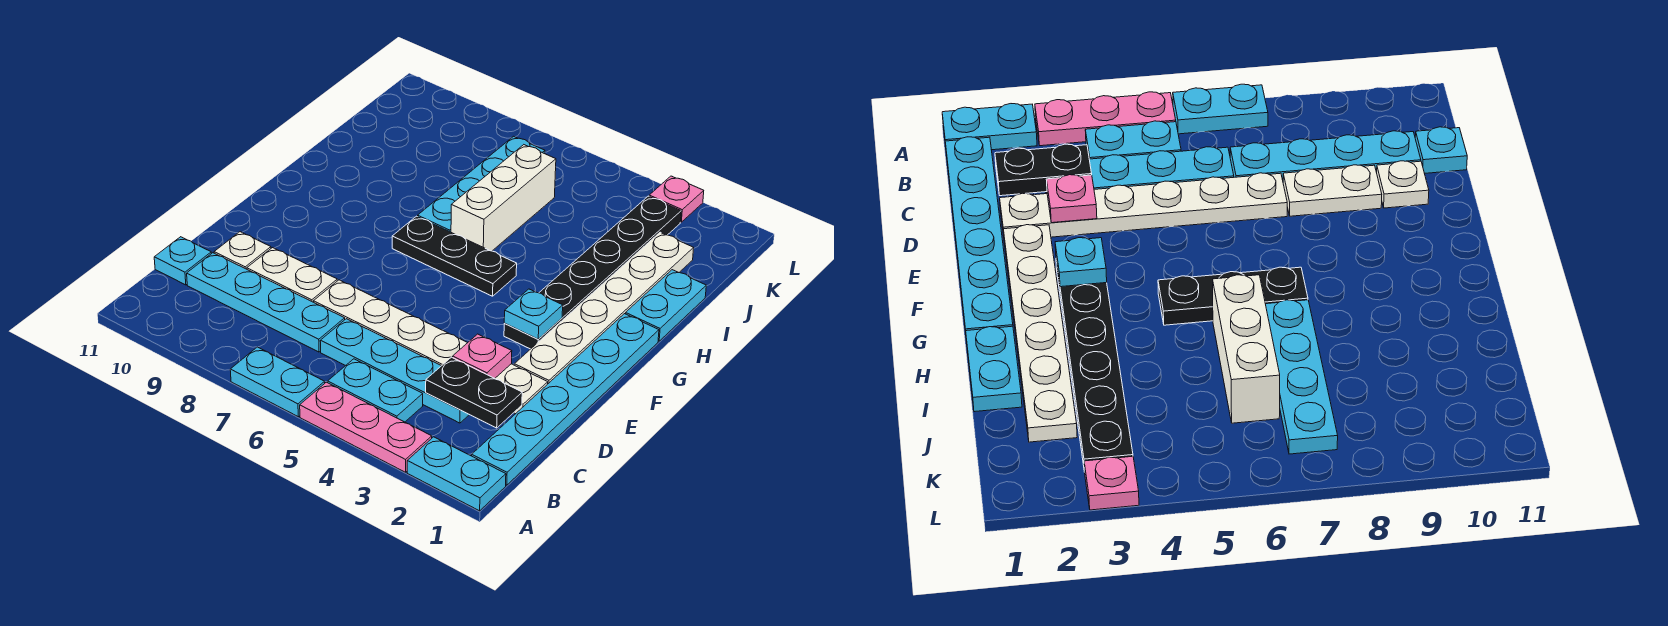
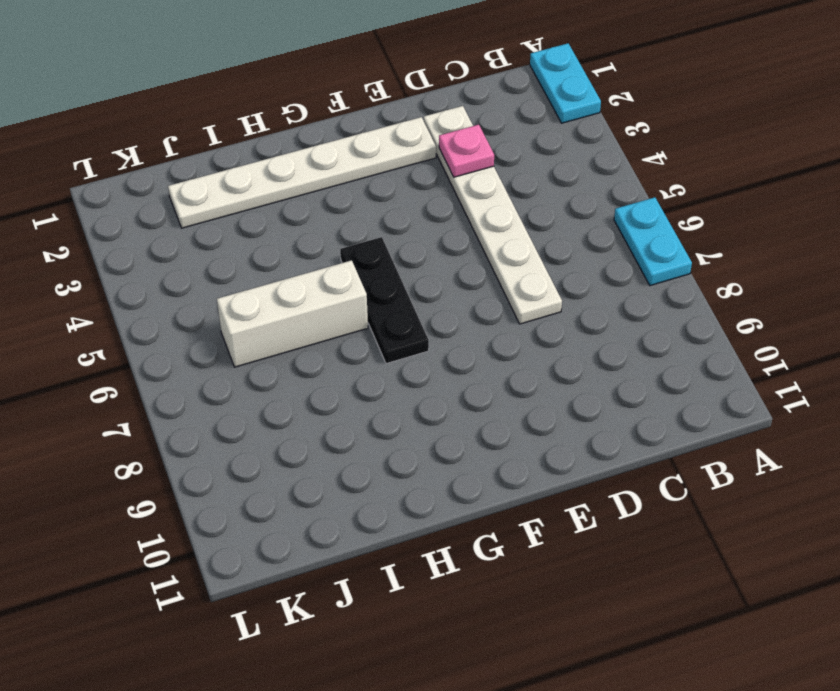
none -> pink 1x3 plate [300,382,432,472]
none -> cyan 1x6 plate [472,314,659,485]
none -> cyan 1x2 plate [328,359,423,422]

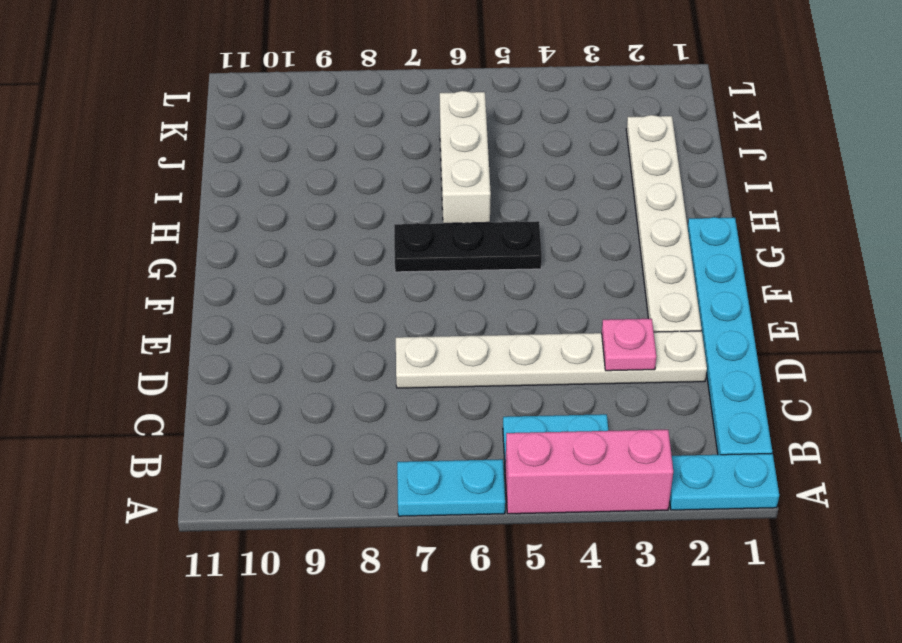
pink 1x3 brick [505,430,673,514] -> pink 1x3 plate [300,382,432,472]
none -> cyan 1x4 plate [320,319,469,423]
none -> cyan 1x4 plate [187,253,345,352]
none -> cyan 1x1 plate [154,237,211,285]

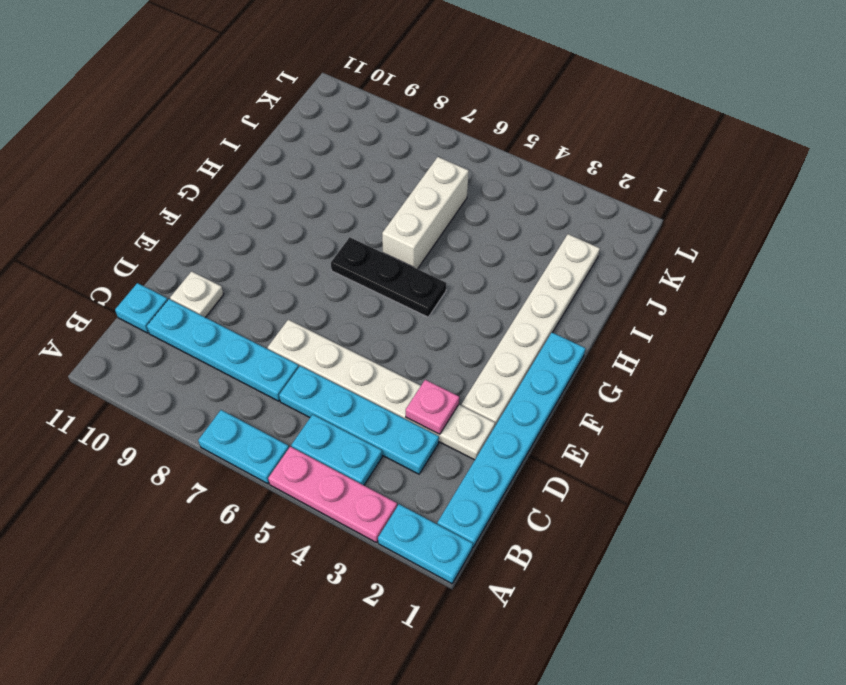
none -> white 1x2 plate [247,248,337,302]
none -> black 1x6 plate [504,196,681,349]
none -> cyan 1x2 plate [626,270,706,341]

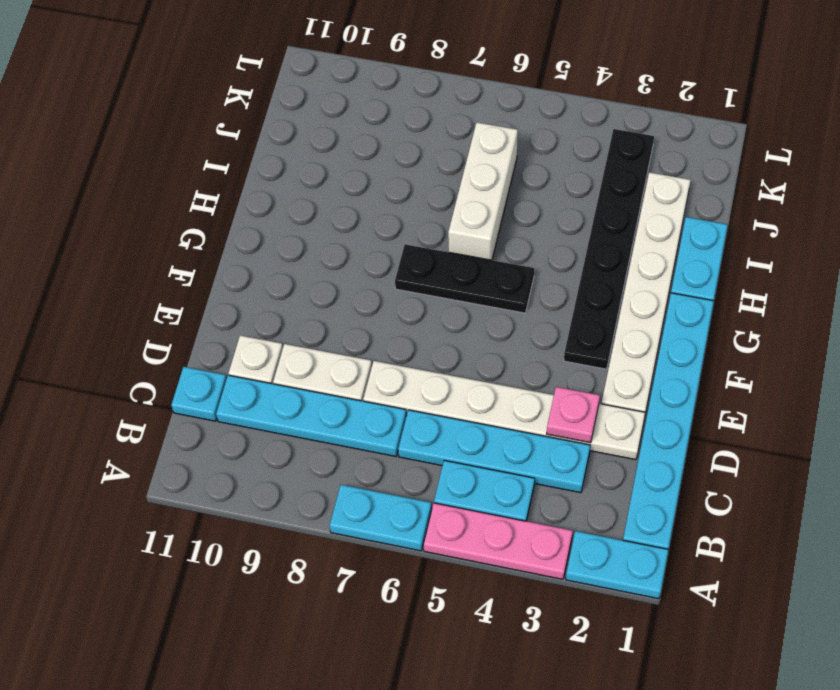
none -> cyan 1x4 plate [418,136,545,232]
none -> pink 1x1 plate [649,176,704,222]
none -> black 1x2 plate [426,357,522,428]

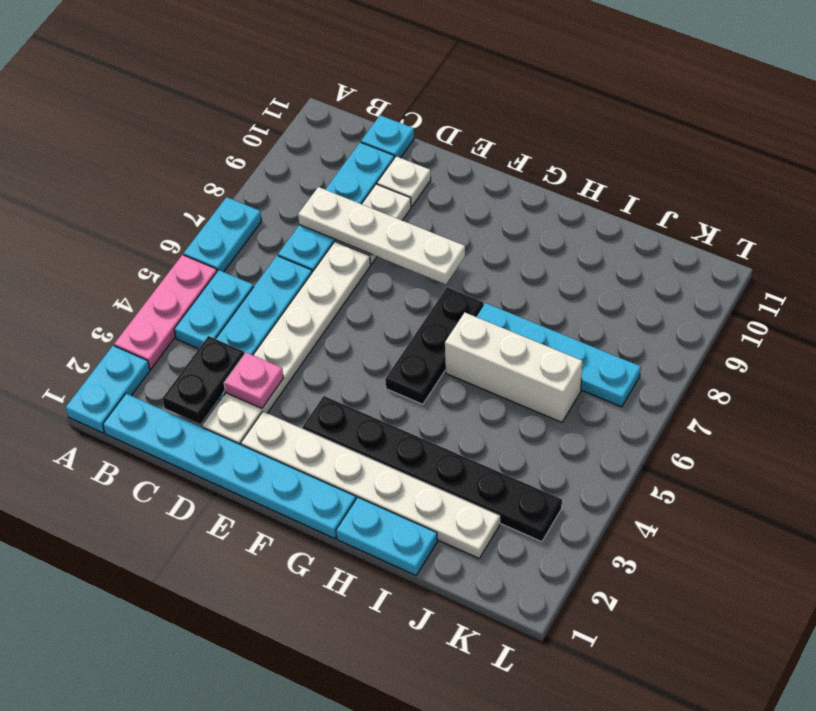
white 1x4 plate [298,187,465,284] -> none
none -> pink 1x1 plate [649,176,704,222]
none -> cyan 1x1 plate [504,289,563,339]

